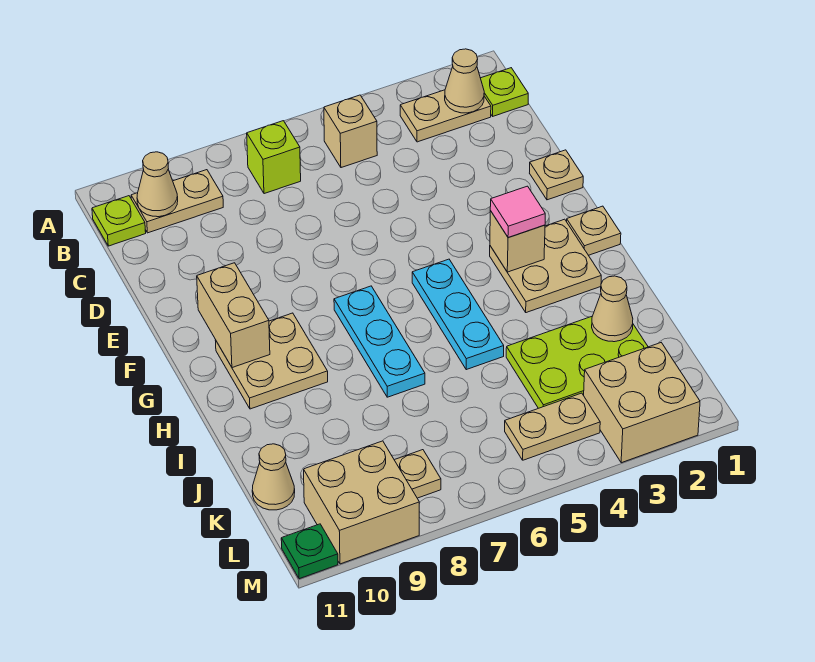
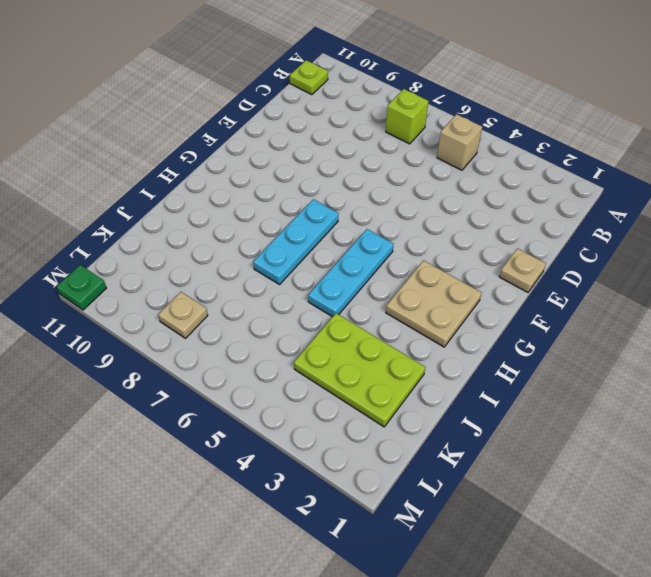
none -> lime 1x1 plate [481,68,528,116]
none -> tan 1x2 plate [400,90,491,142]
none -> tan 1x2 plate [131,170,223,233]

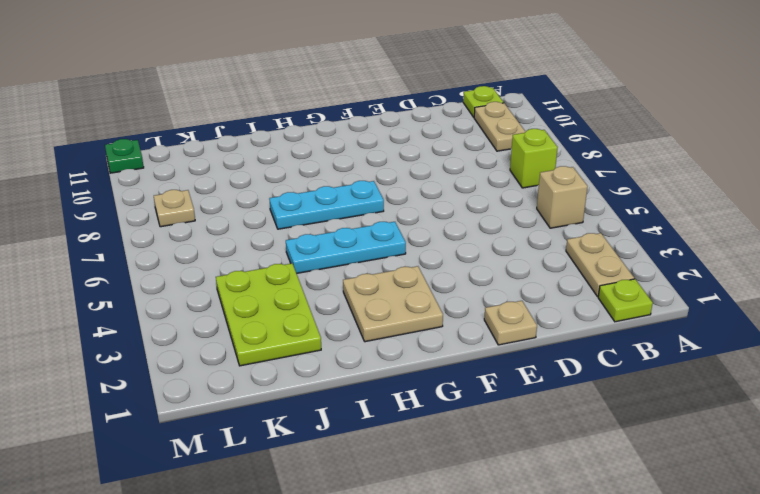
none -> tan 1x1 plate [567,206,621,255]
none -> tan 2x2 plate [215,313,328,409]
none -> tan 1x1 cone [252,444,295,510]

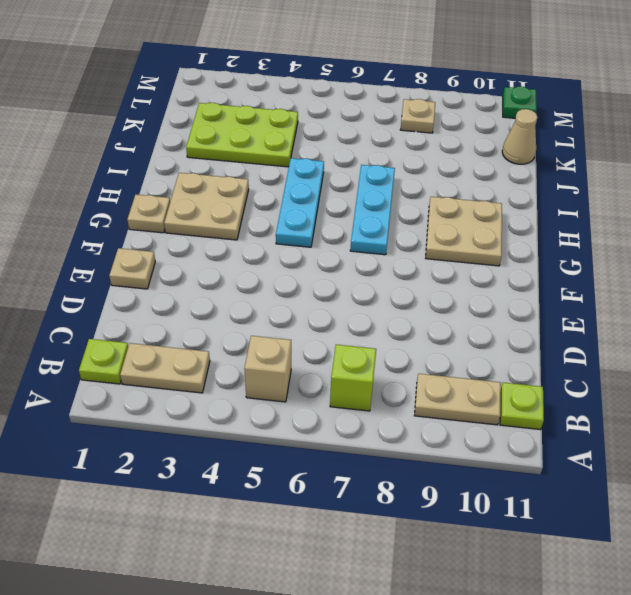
none -> tan 2x2 brick [584,343,700,463]
none -> tan 1x2 plate [505,393,600,460]
none -> tan 2x2 brick [304,441,419,564]

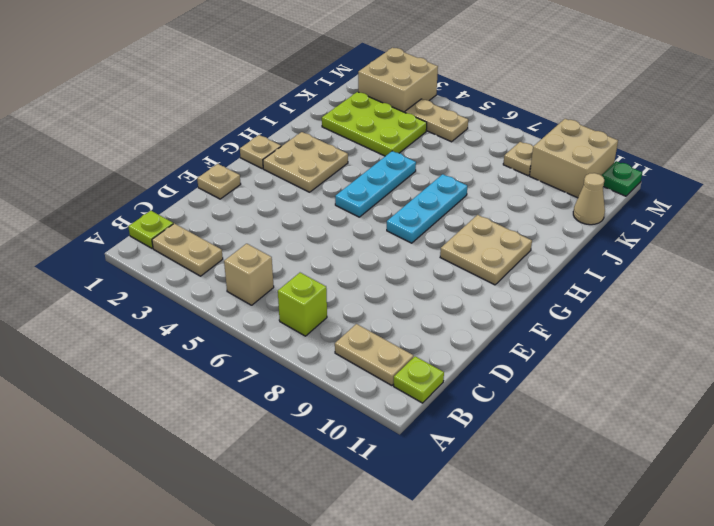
none -> tan 1x1 cone [445,49,484,113]
none -> tan 1x1 cone [137,152,178,217]
none -> tan 1x2 brick [197,263,270,368]

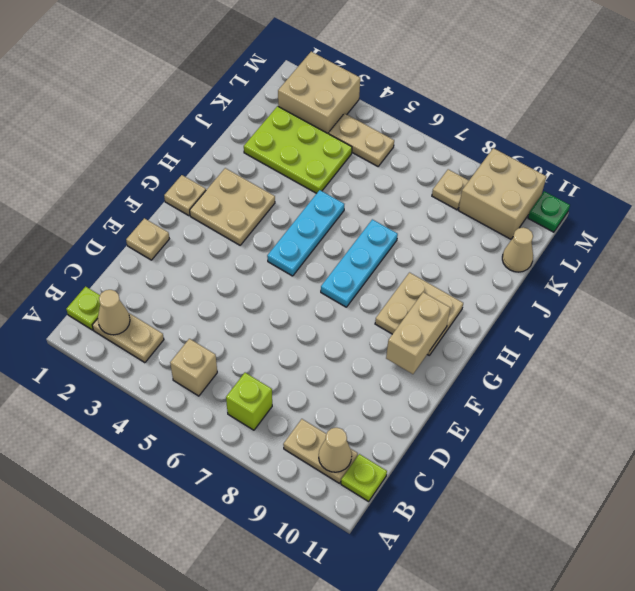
none -> tan 1x1 brick [490,211,545,272]
none -> tan 1x1 cone [592,276,633,342]
none -> pink 1x1 tile [490,186,545,237]

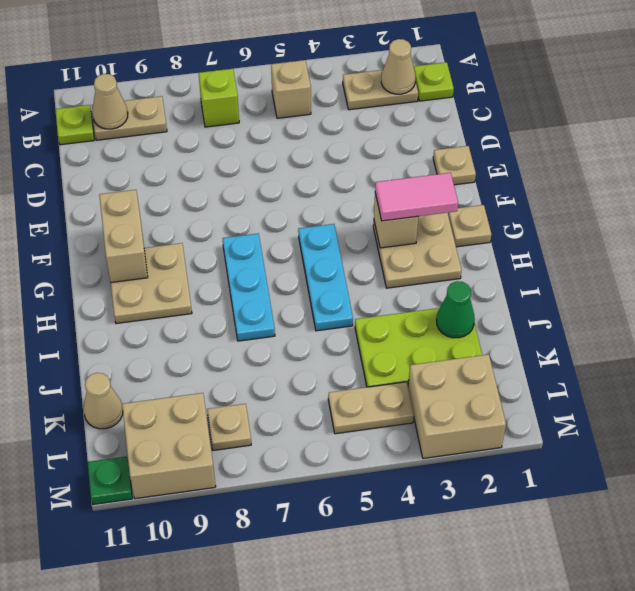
pink 1x2 tile [375,173,458,221] -> pink 1x1 tile [490,186,545,237]
green 1x1 cone [436,281,475,338] -> tan 1x1 cone [592,276,633,342]

